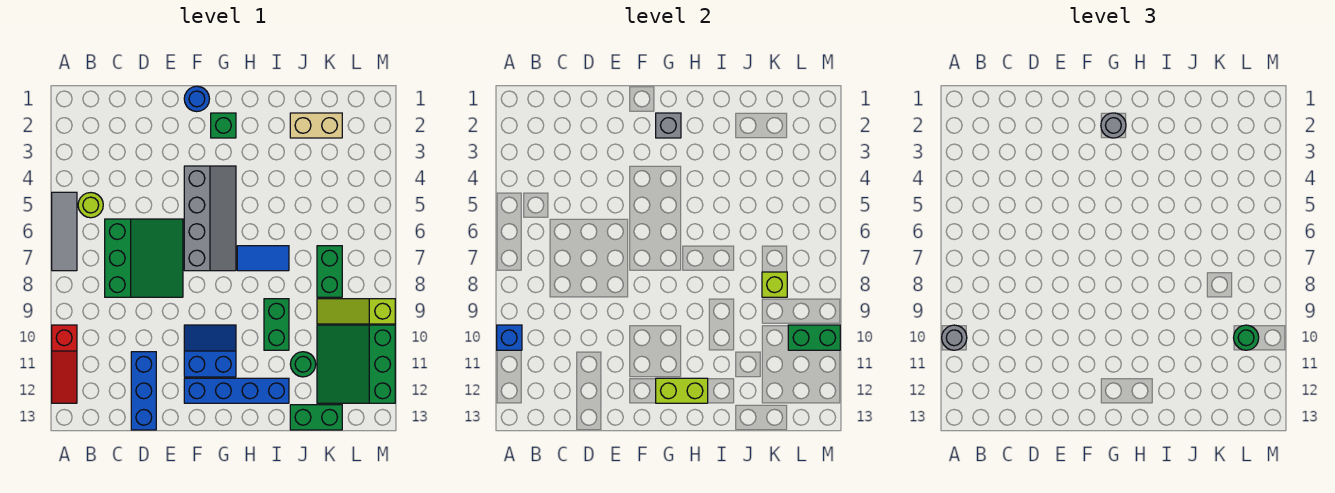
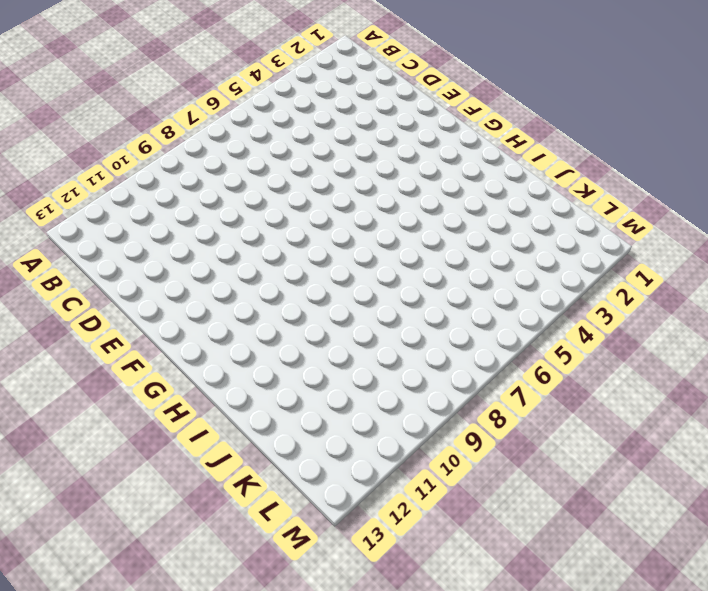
none -> grey 1x3 tile [52,192,77,271]
none -> red 1x3 slope [52,325,77,403]
none -> lime 1x1 round brick [78,193,103,218]

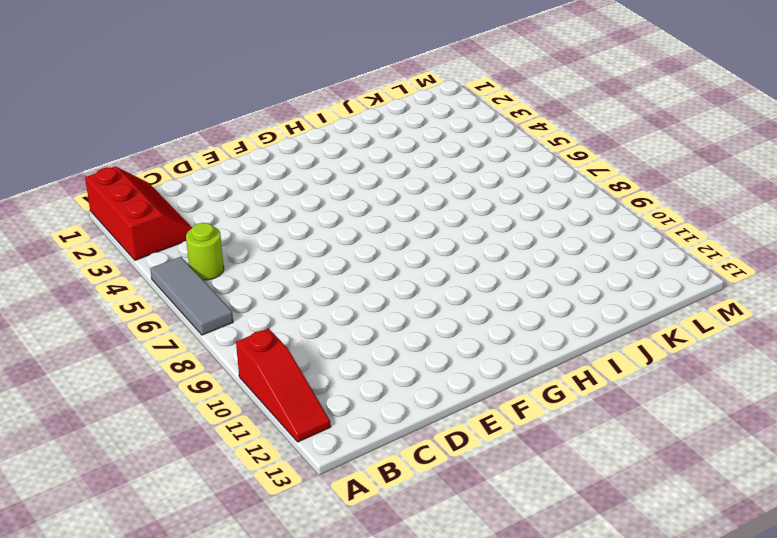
red 2x3 slope [85,166,192,260] -> none
none -> green 3x3 slope [105,219,183,297]
none -> blue 1x3 brick [131,352,156,430]
none -> blue 1x1 round brick [184,86,209,112]

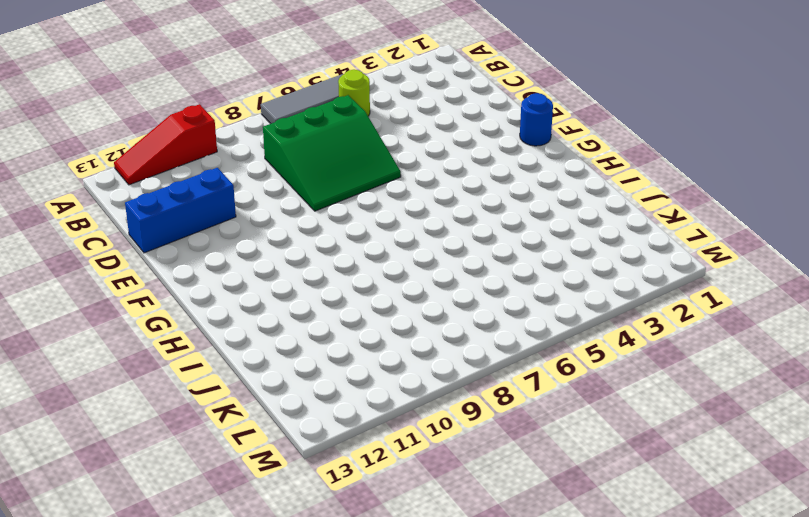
none -> grey 2x4 slope [184,166,236,271]
none -> blue 2x2 slope [184,325,236,377]
none -> blue 1x4 brick [184,378,289,403]

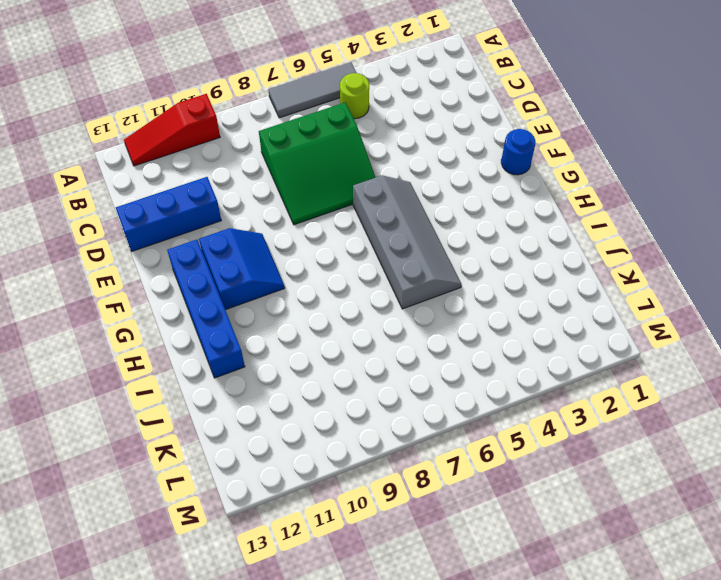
grey 2x4 slope [353,175,462,309] -> grey 2x4 slope turned to [184,166,236,271]
none -> green 1x1 brick [211,113,236,138]
none -> blue 1x2 tile [237,246,289,271]
none -> green 1x2 brick [264,299,289,350]

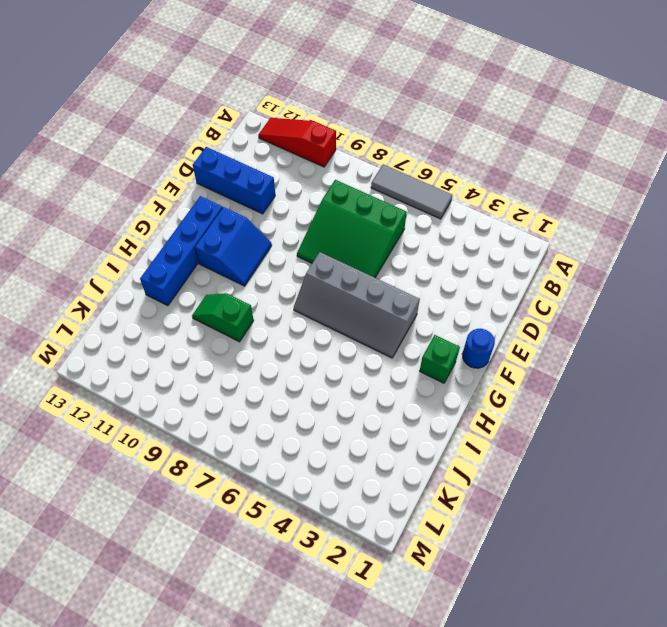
green 1x2 slope [192,293,254,342] -> green 1x2 brick [264,299,289,350]
none -> lime 1x1 round brick [78,193,103,218]
none -> blue 1x2 tile [237,246,289,271]
none -> tan 1x2 brick [290,113,342,138]

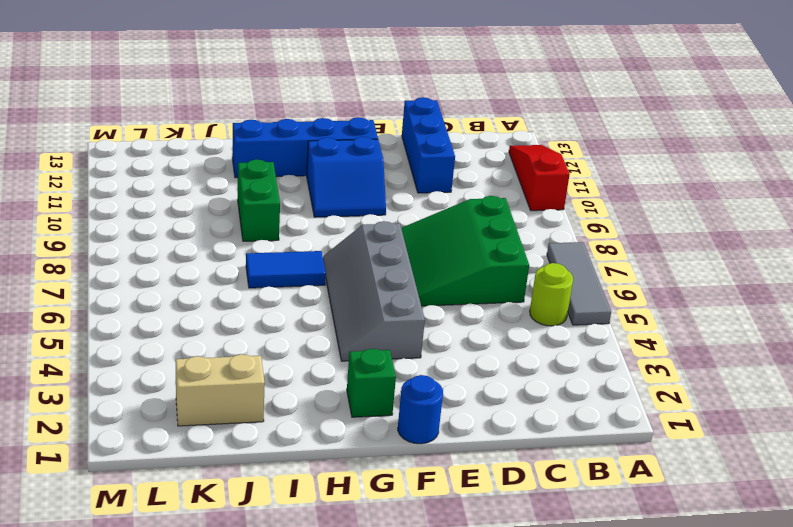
none -> green 1x1 round brick [290,352,316,377]
none -> green 1x2 brick [290,405,342,430]
none -> green 1x2 brick [317,246,342,297]

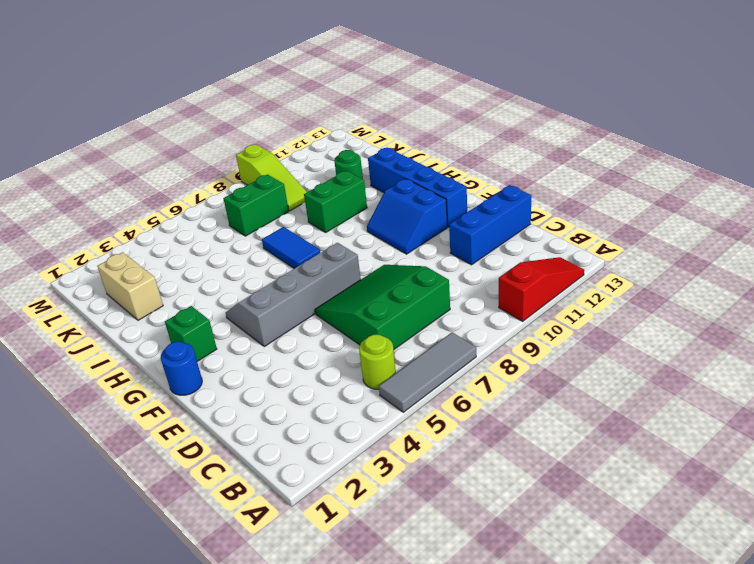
none -> green 1x2 brick [290,405,342,430]
none -> green 3x3 slope [317,325,395,403]
none -> blue 1x1 brick [497,325,522,350]

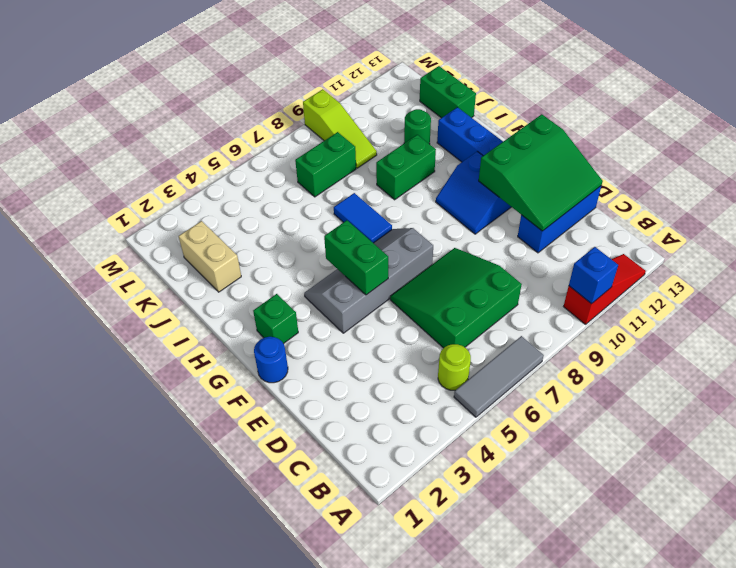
green 3x3 slope [479,114,603,231] -> green 3x3 slope moved to [317,325,395,403]
green 1x2 brick [324,220,388,295] -> green 1x2 brick moved to [788,325,840,350]
none -> grey 1x1 brick [656,113,681,138]
none -> lime 1x2 brick [656,378,708,403]
none -> lime 1x1 brick [762,272,787,297]

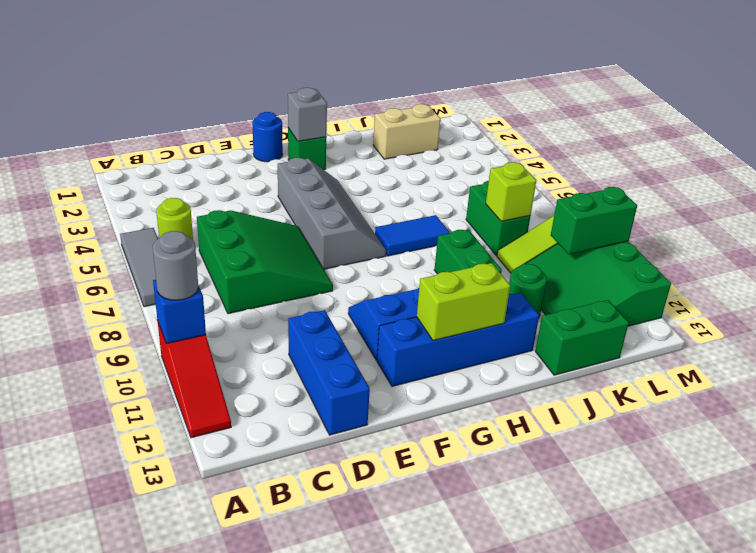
none -> grey 1x1 round brick [1101,113,1126,138]
none -> green 1x1 round brick [1234,325,1259,350]

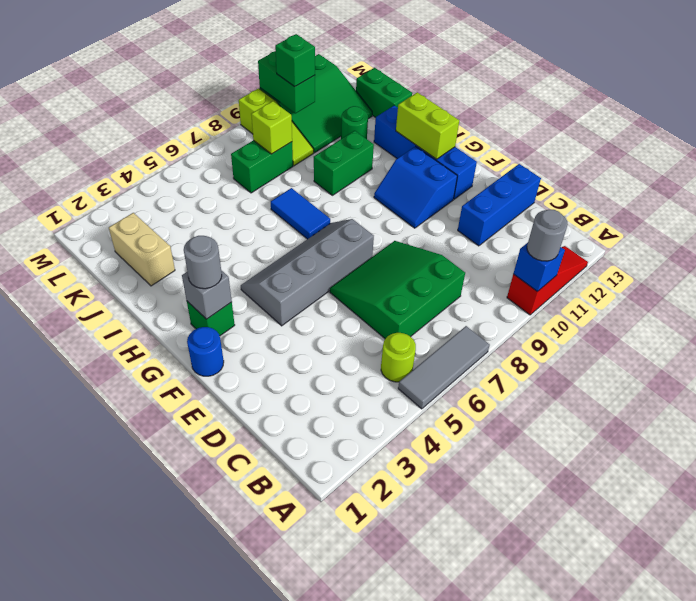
green 1x1 brick [275,34,315,87] -> green 1x1 round brick [1234,325,1259,350]

